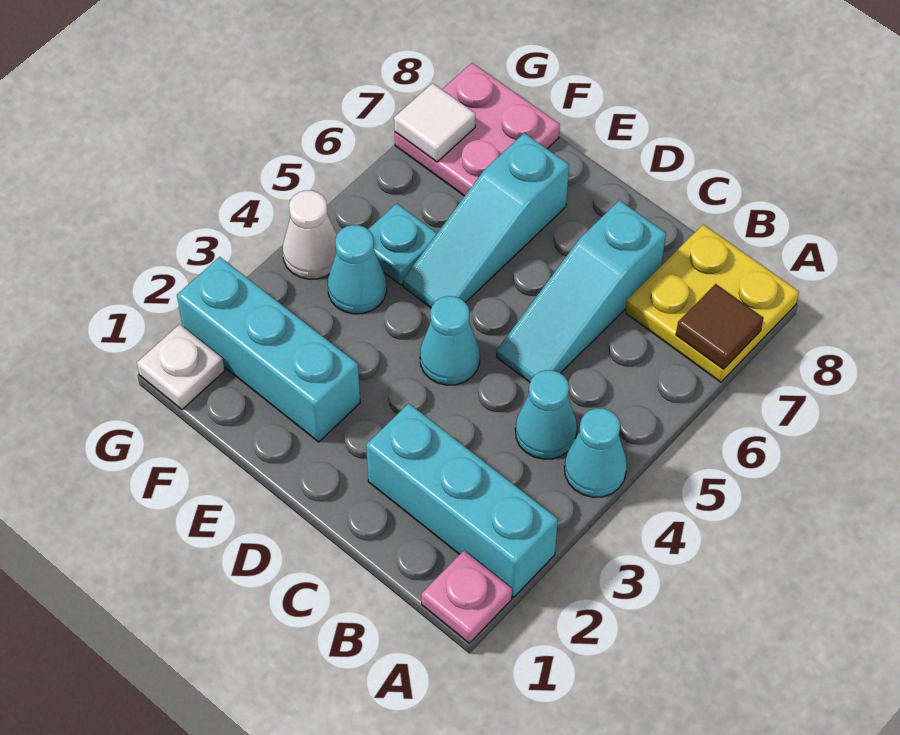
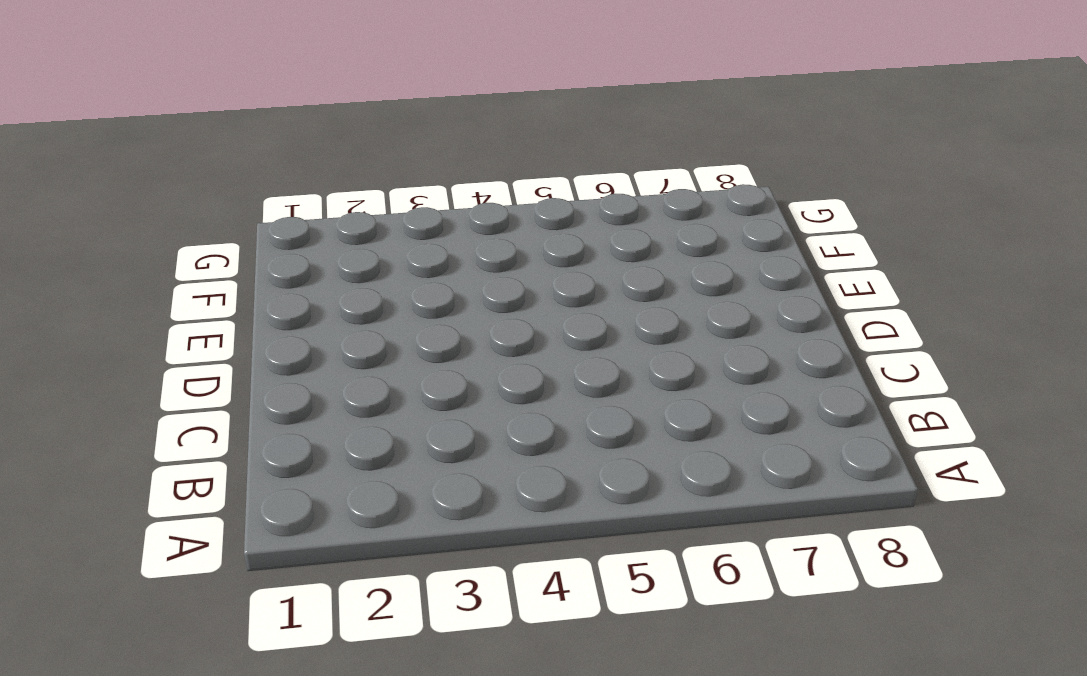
none -> pink 1x1 plate [421,551,512,643]
none -> cyan 1x3 brick [366,403,558,597]
none -> cyan 1x1 cone [564,408,627,497]

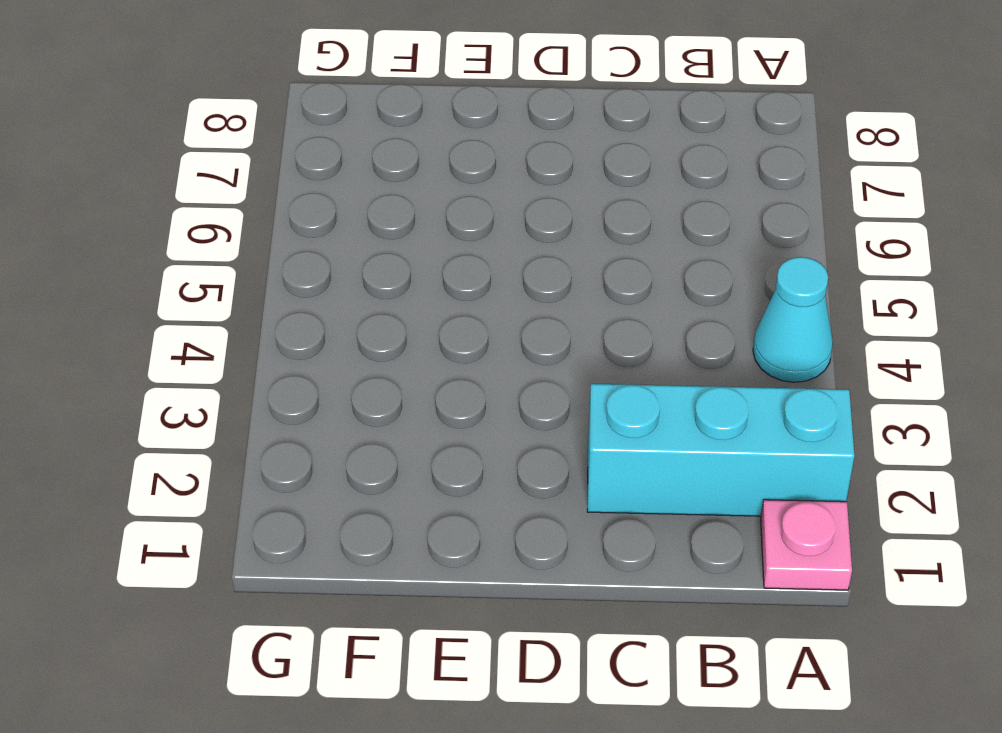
none -> yellow 2x2 plate [625,224,799,382]
none -> cyan 1x1 cone [515,370,577,459]
none -> cyan 1x3 slope [497,200,666,382]

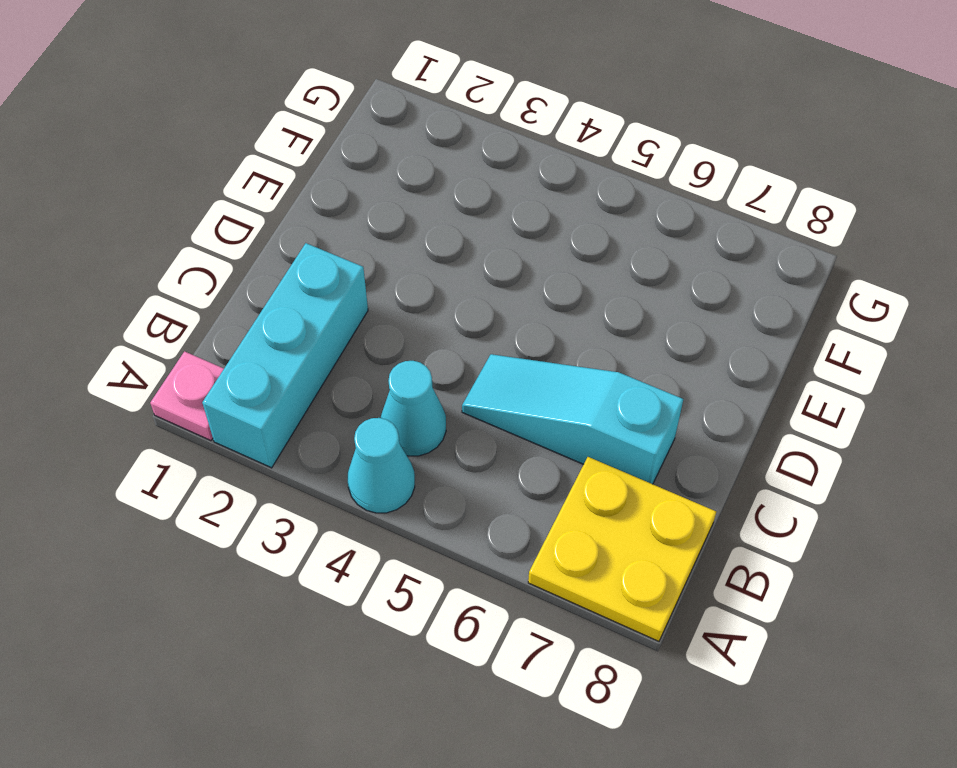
none -> cyan 1x1 cone [420,296,480,385]
none -> cyan 1x3 brick [177,257,360,442]
none -> cyan 1x3 slope [403,133,569,308]

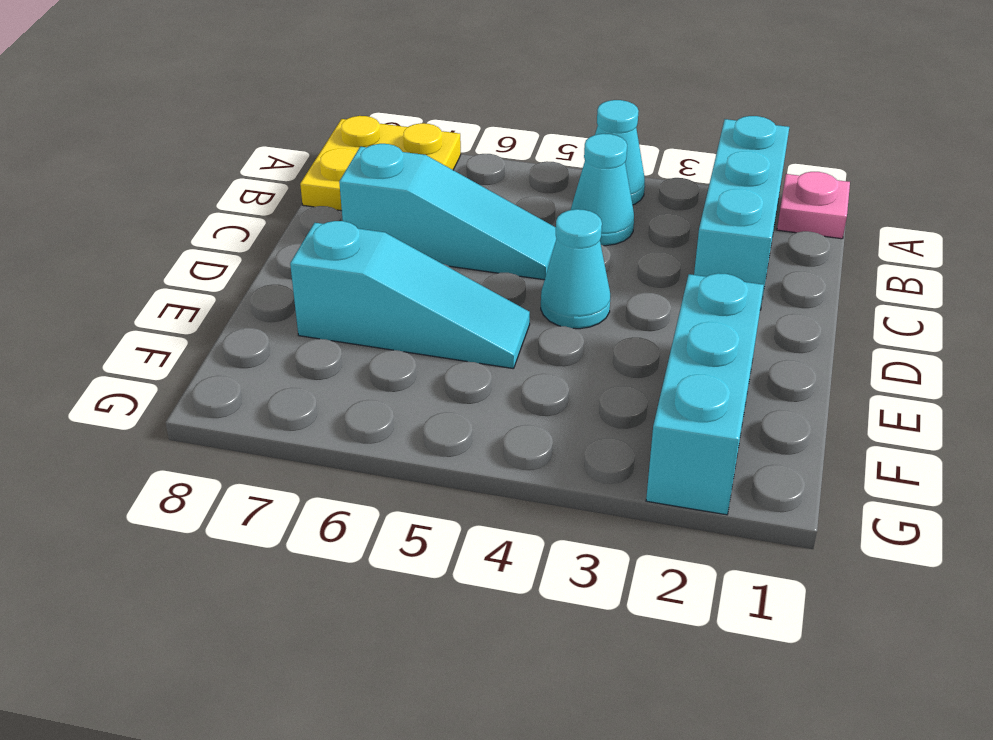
none -> cyan 1x1 cone [328,225,387,314]
none -> cyan 1x1 plate [368,203,437,285]
none -> pink 2x2 plate [395,63,560,196]

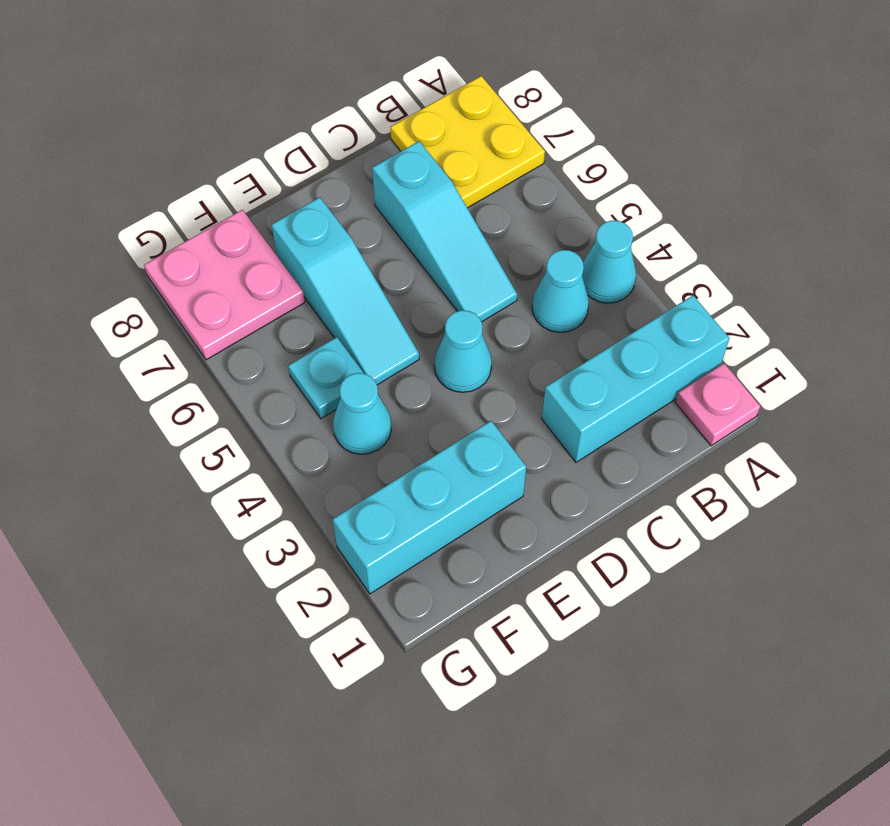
none -> white 1x1 plate [137,324,225,409]
none -> white 1x1 cone [283,190,337,279]
none -> brown 1x1 tile [676,284,763,369]

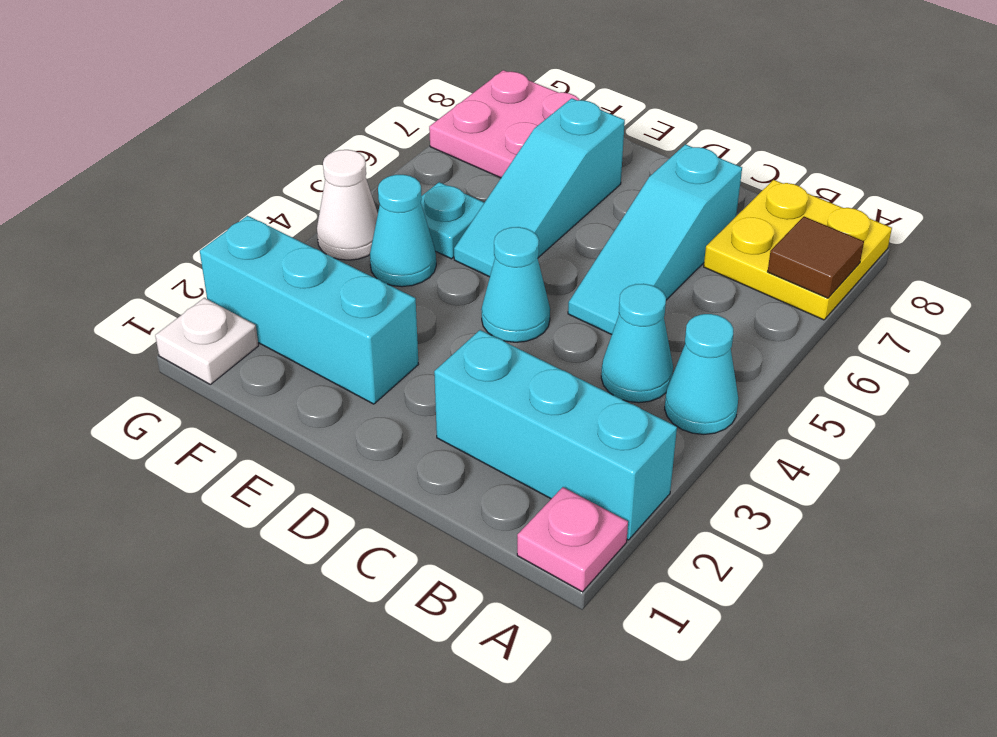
none -> white 1x1 tile [394,83,475,162]

